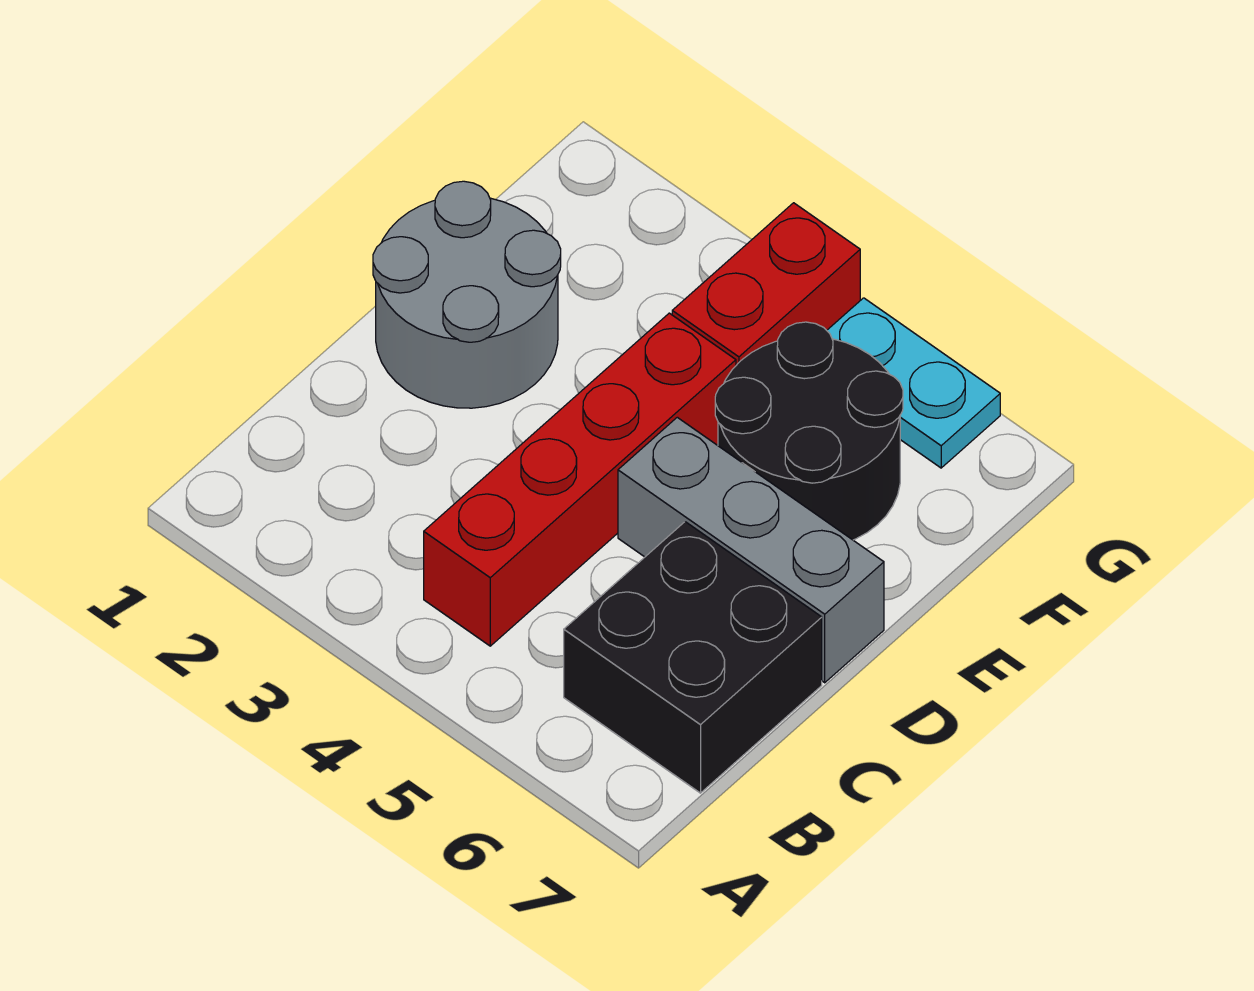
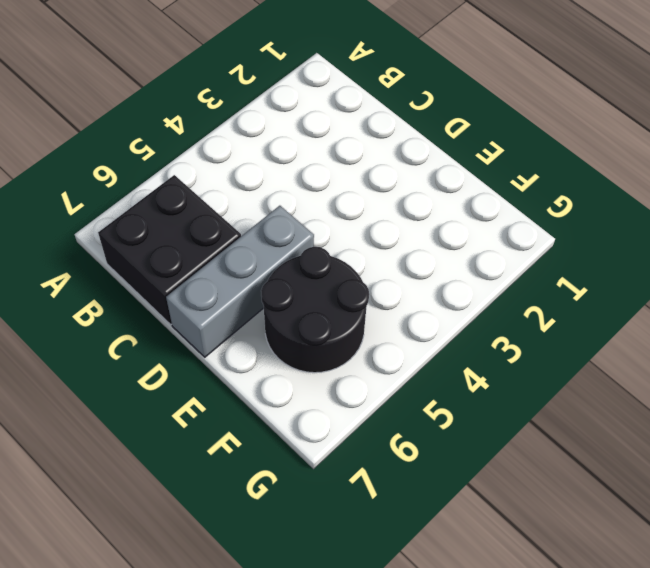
none -> red 1x4 brick [424,313,736,646]
none -> grey 2x2 round brick [373,181,561,408]

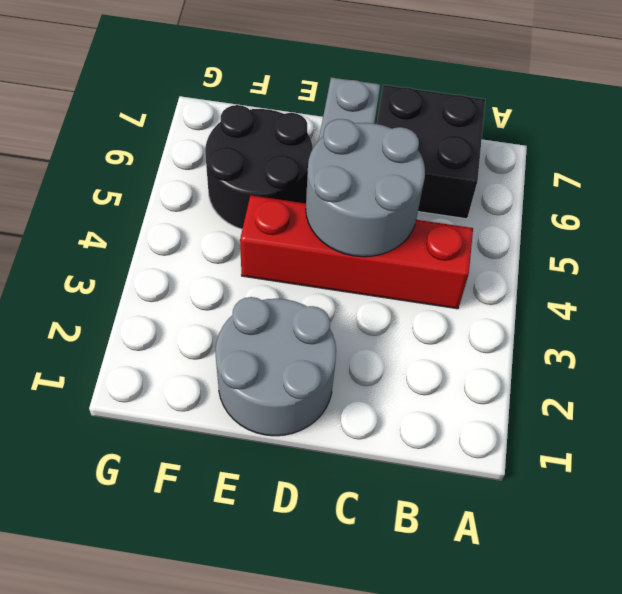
grey 2x2 round brick [306,119,425,257] -> none
none -> red 1x2 brick [672,203,860,365]
none -> cyan 1x2 plate [827,298,1000,468]

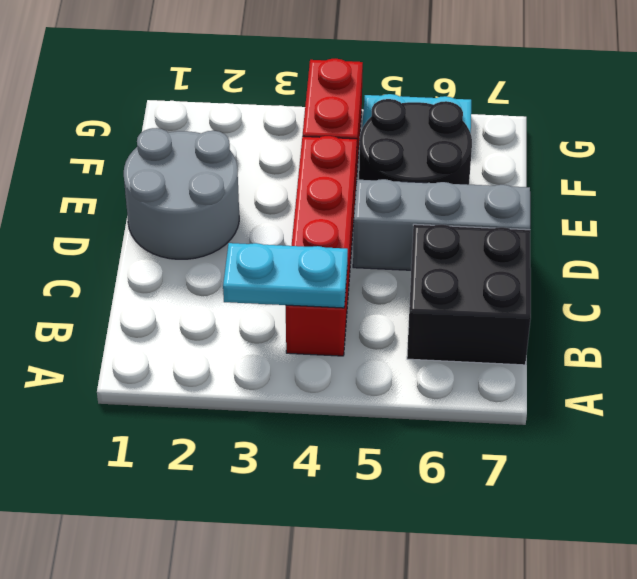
cyan 1x2 plate [223,243,348,308] -> none

